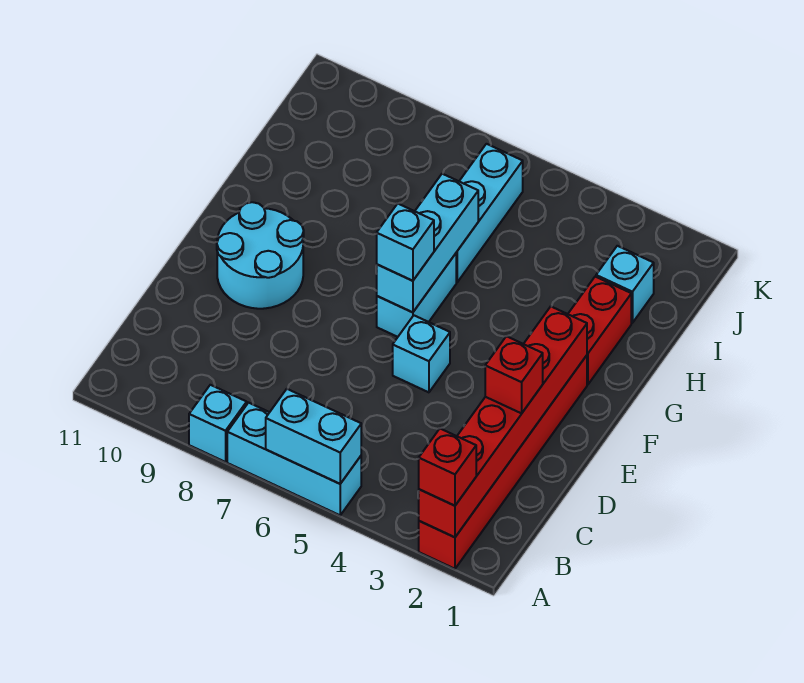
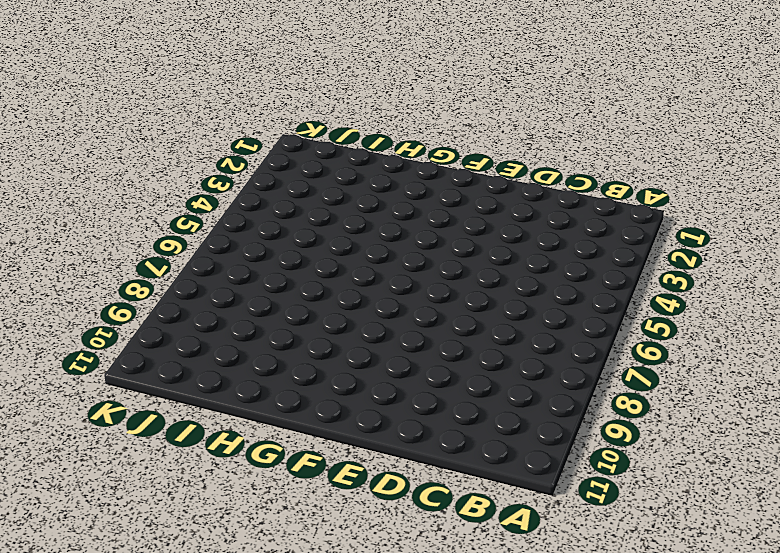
none -> red 1x6 brick [419,355,587,569]
none -> cyan 1x3 brick [227,403,361,515]
none -> cyan 1x1 brick [189,385,247,462]

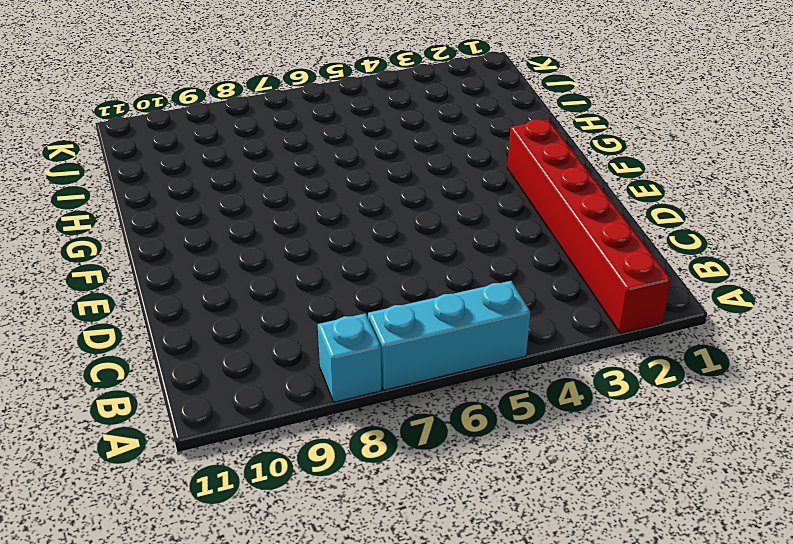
none -> cyan 1x1 brick [393,316,450,392]
none -> cyan 2x2 round brick [217,202,304,309]
none -> cyan 1x2 brick [377,254,456,337]

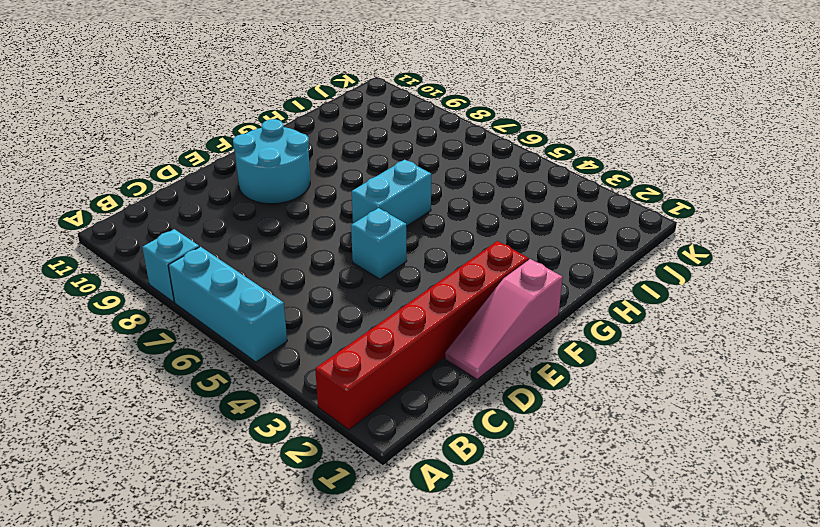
pink 1x3 slope [445,259,563,379] -> none
none -> red 1x2 brick [568,277,631,384]
none -> cyan 1x3 brick [456,144,523,282]
none -> cyan 1x1 brick [596,246,654,323]

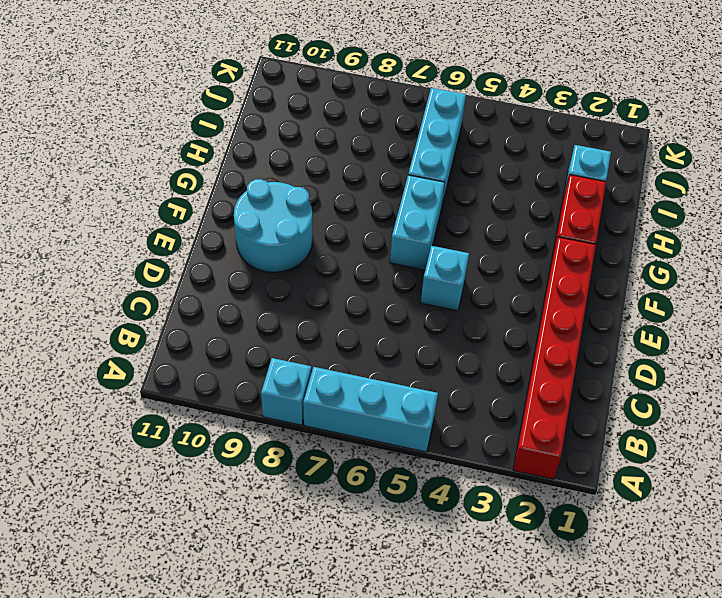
none -> red 1x6 brick [419,306,587,537]
none -> cyan 1x2 brick [266,389,361,484]
none -> cyan 1x3 brick [377,174,478,312]

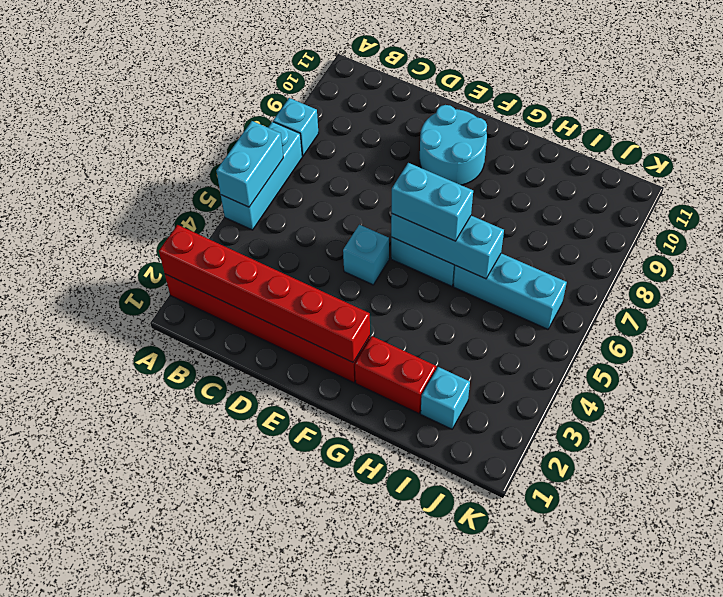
cyan 1x2 brick [392,163,473,241] -> cyan 1x1 brick [377,204,434,281]
none -> red 1x1 brick [419,429,476,506]
none -> red 1x1 brick [485,336,543,413]

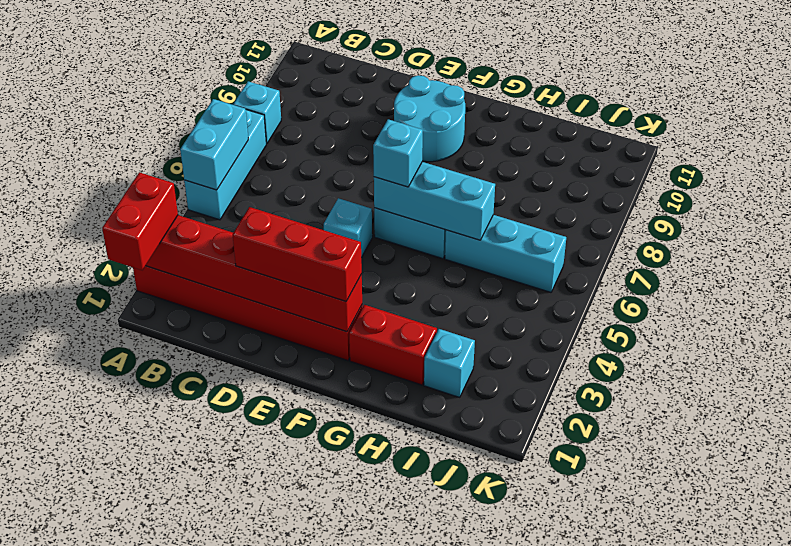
red 1x2 brick [102,172,178,270] -> red 1x1 brick [419,429,476,506]
red 1x3 brick [233,207,362,301] -> red 1x1 brick [485,336,543,413]

